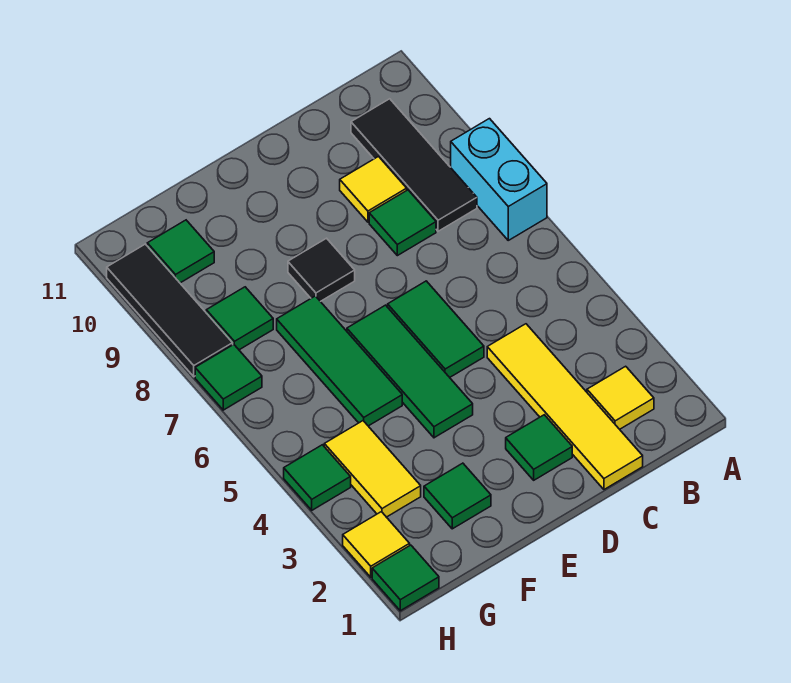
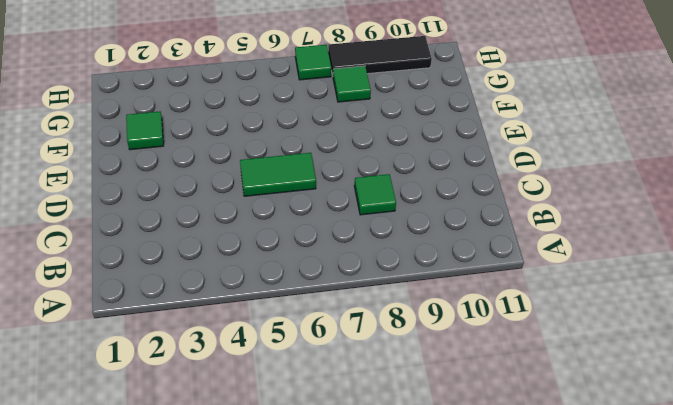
none -> cyan 1x2 brick [451,119,547,240]
none -> yellow 1x1 tile [587,366,654,429]
none -> black 1x3 tile [351,99,477,231]

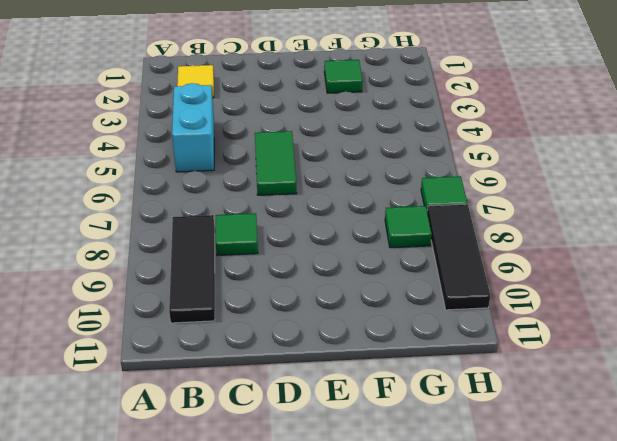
cyan 1x2 brick [172,83,214,172] -> cyan 1x2 brick moved to [451,119,547,240]
none -> yellow 1x4 tile [487,324,643,489]
none -> yellow 1x1 tile [340,157,407,222]
none -> green 1x1 tile [506,415,572,480]

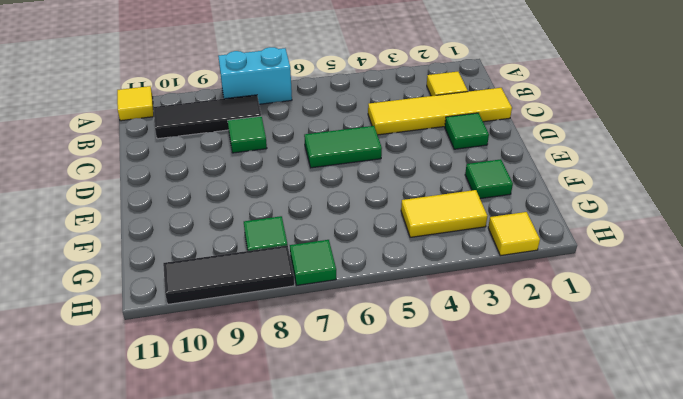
yellow 1x1 tile [117,86,154,121] -> yellow 1x1 tile moved to [340,157,407,222]
none -> green 1x3 tile [347,305,473,438]
none -> black 1x1 tile [288,238,355,302]
none -> green 1x3 tile [277,296,402,426]

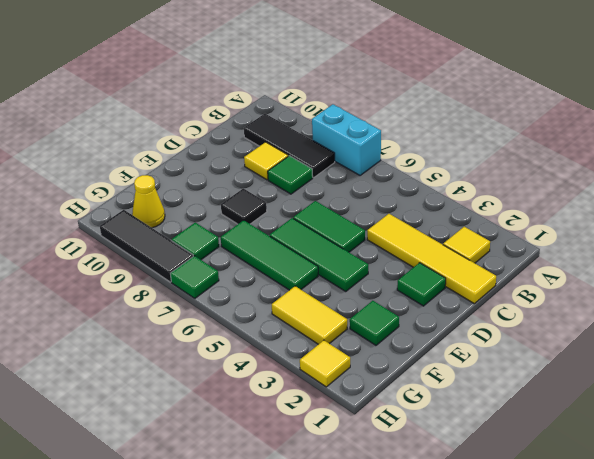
yellow 1x1 cone [132,175,165,228] -> green 1x1 tile [147,220,214,283]
none -> green 1x1 tile [372,545,439,611]
none -> green 1x1 tile [284,445,351,510]

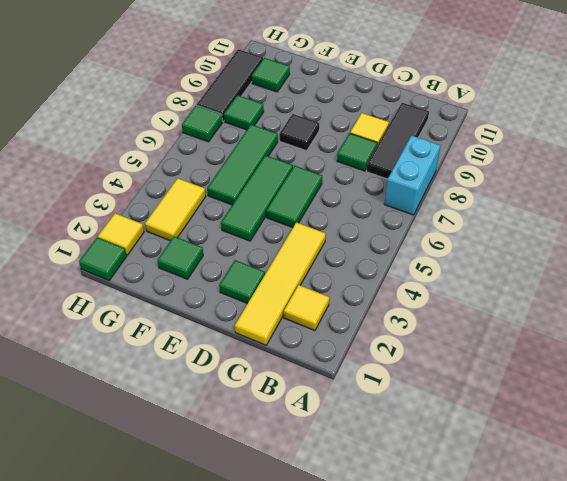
none -> green 1x1 tile [284,445,351,510]

